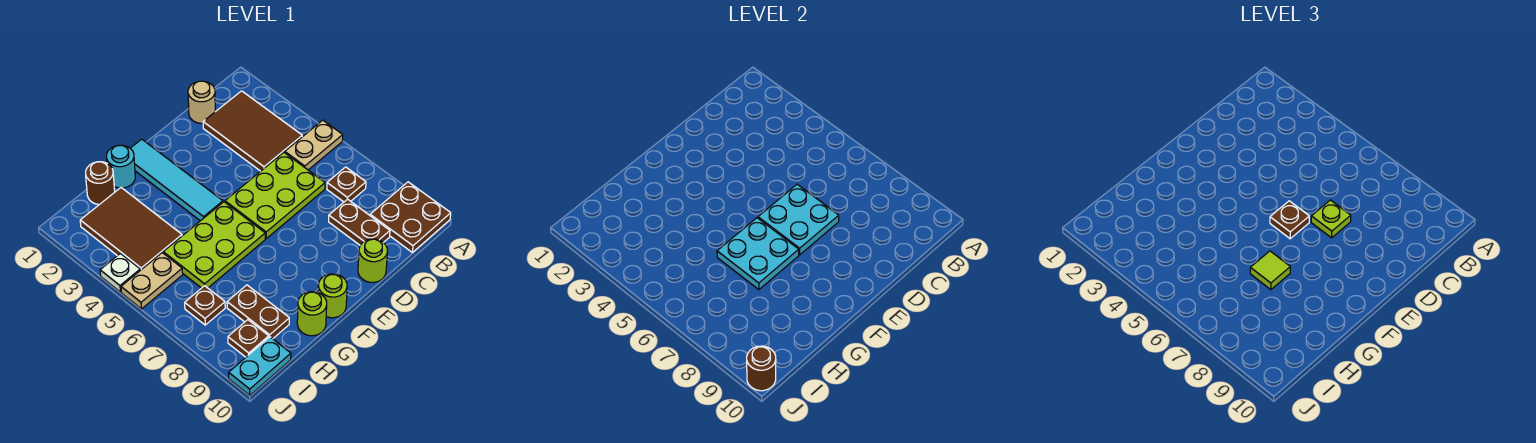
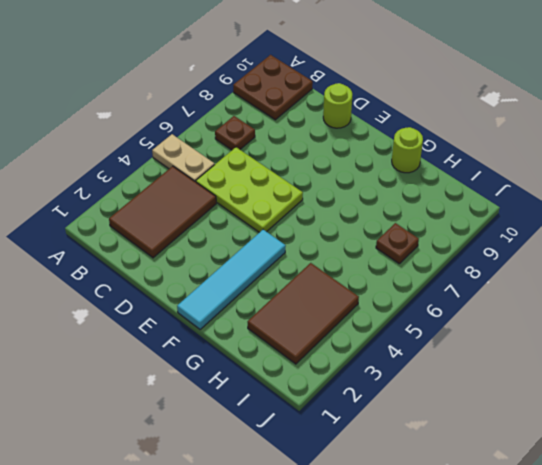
none -> tan 1x1 round brick [188,81,215,123]
none -> brown 1x2 plate [329,199,390,245]
none -> lime 2x3 plate [163,202,265,288]

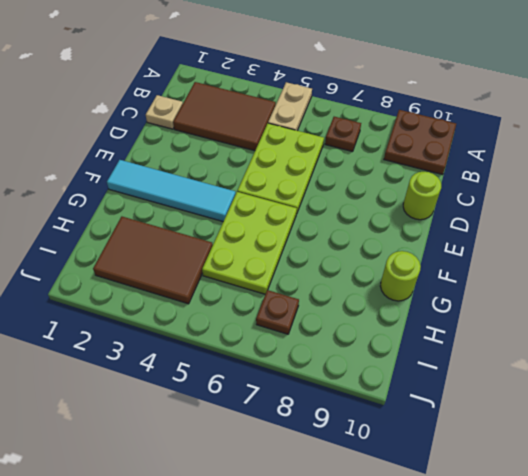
tan 1x1 plate [146,95,183,129] -> tan 1x1 round brick [188,81,215,123]
none -> brown 1x2 plate [329,199,390,245]
none -> lime 1x1 round brick [318,274,347,318]
none -> cyan 1x1 round brick [106,145,135,188]

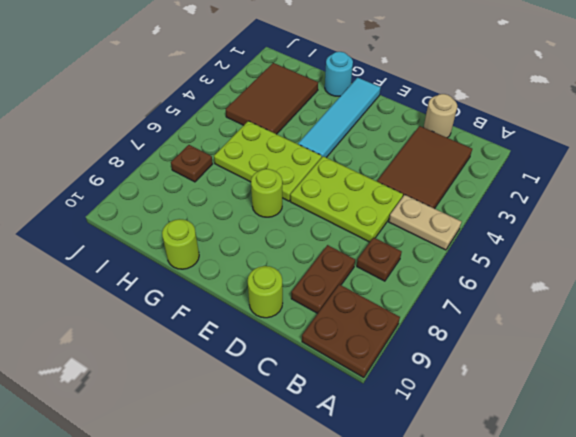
lime 1x1 round brick [251,169,282,217] -> lime 1x1 round brick moved to [318,274,347,318]
none -> brown 1x1 round brick [86,162,115,205]
none -> brown 1x2 plate [227,285,289,339]
none -> tan 1x2 plate [121,253,183,309]

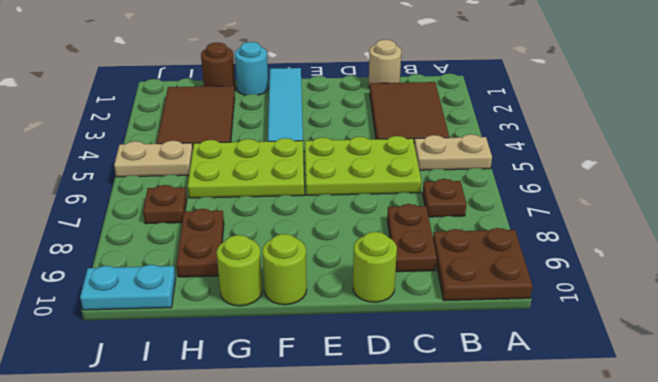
none -> brown 1x1 plate [228,320,269,357]
none -> white 1x1 plate [100,253,140,292]
none -> cyan 2x2 plate [758,184,839,255]

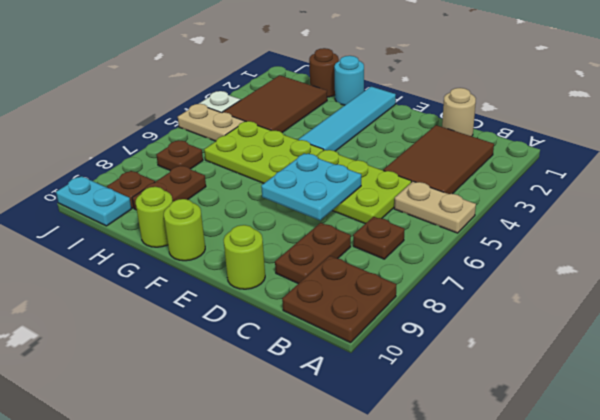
none -> cyan 2x2 plate [717,218,799,290]
none -> brown 1x1 round brick [747,346,776,391]
none -> lime 1x1 plate [1311,200,1351,238]

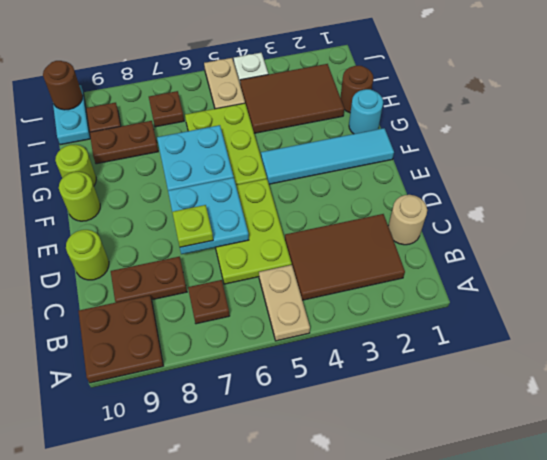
none -> brown 1x1 plate [1270,201,1309,239]
none -> lime 1x1 tile [1250,251,1290,290]

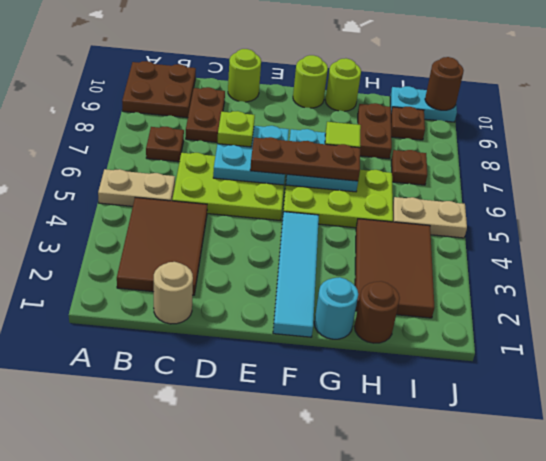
brown 1x3 plate [250,137,360,181] -> brown 1x1 plate [1270,201,1309,239]
none -> white 1x1 plate [100,253,140,292]

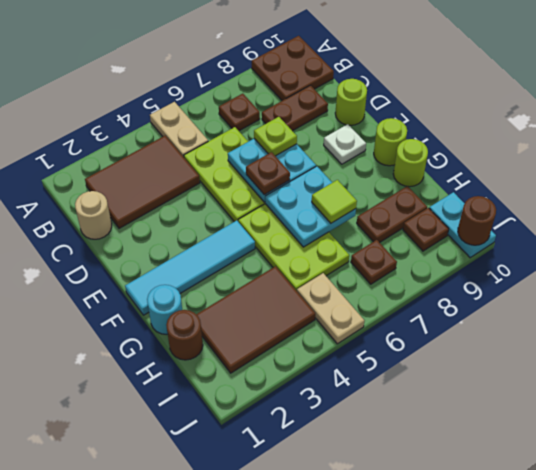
white 1x1 plate [324,124,366,164] -> white 1x1 plate moved to [100,253,140,292]

